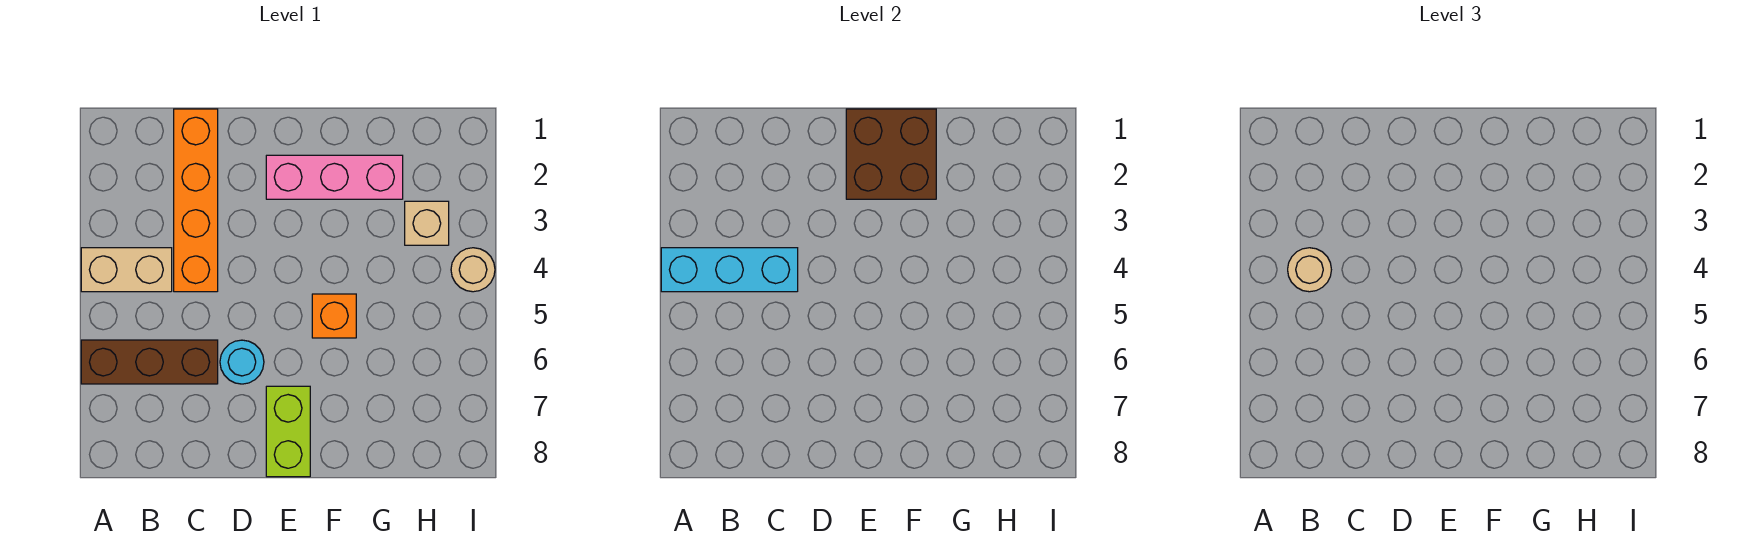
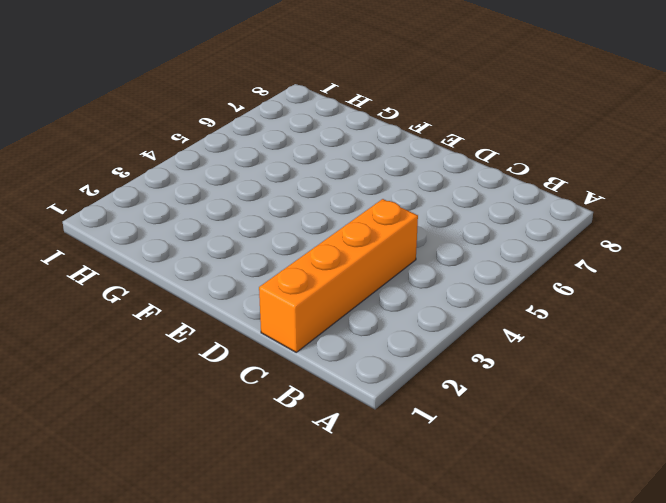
none -> tan 1x2 brick [81,248,172,292]
none -> brown 1x3 brick [81,340,218,384]
none -> cyan 1x1 round brick [220,340,264,384]

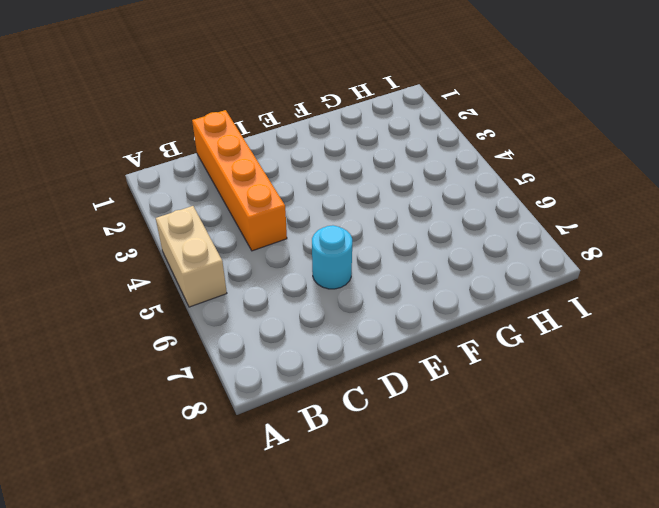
tan 1x2 brick [156,206,227,307] -> tan 1x2 brick turned to [81,248,172,292]
none -> brown 1x3 brick [81,340,218,384]
none -> pink 1x3 brick [266,155,403,199]
none -> lime 1x2 brick [266,386,310,477]

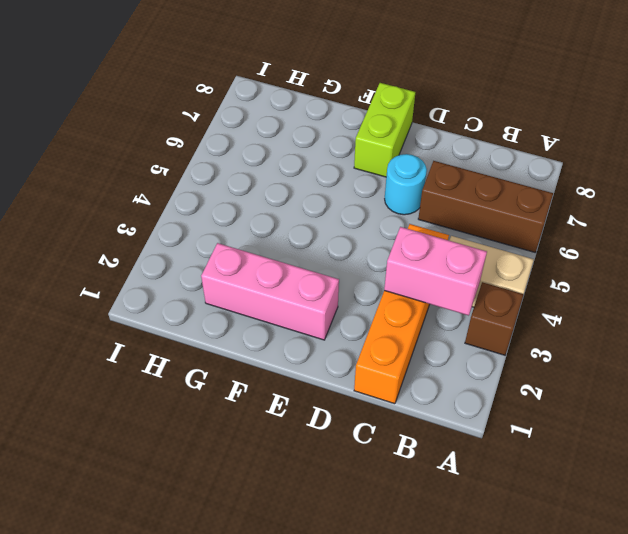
brown 1x1 brick [465,282,523,355] -> none
pink 1x2 brick [384,227,487,316] -> none
none -> orange 1x1 brick [312,294,356,338]
none -> tan 1x1 brick [405,201,449,245]
none -> tan 1x1 round brick [451,248,495,292]

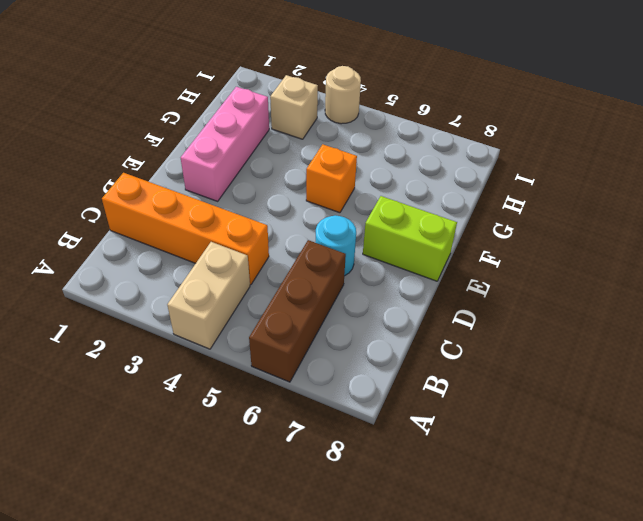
none -> cyan 1x3 brick [661,248,798,292]
none -> brown 2x2 brick [846,109,936,199]
none -> tan 1x1 round brick [1288,248,1331,292]

